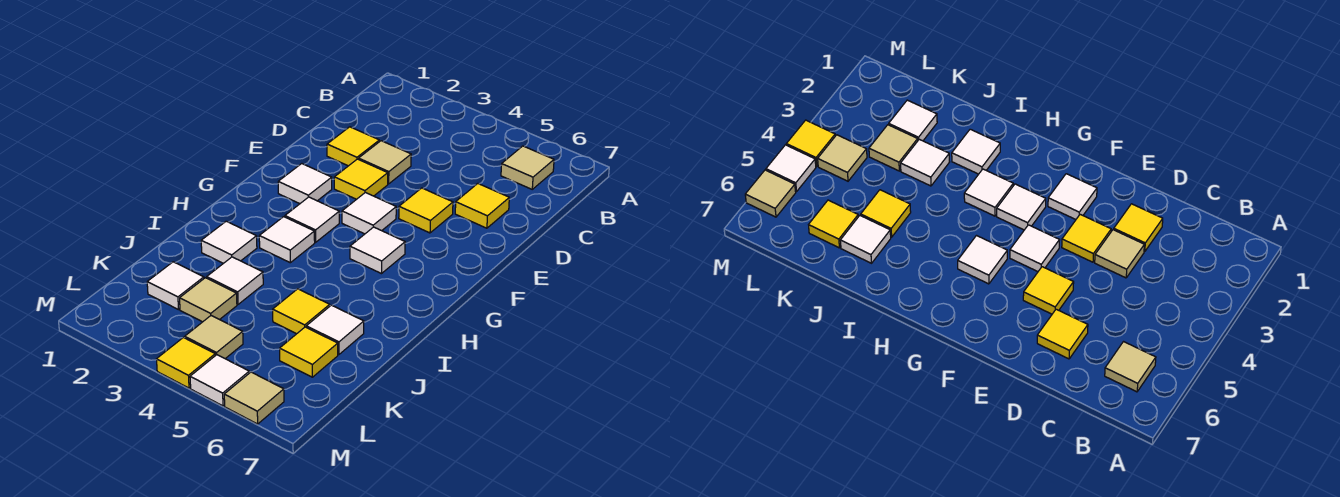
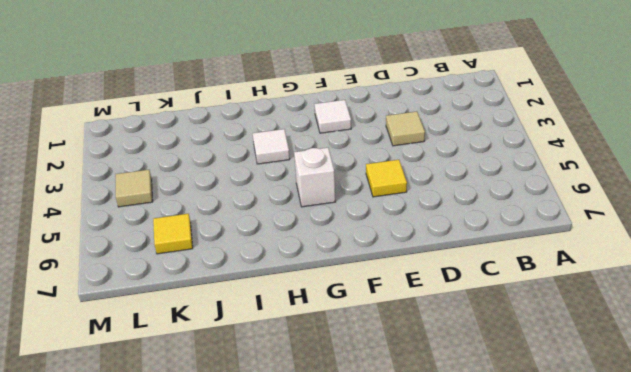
white 1x1 brick [294,148,335,207] -> white 1x1 tile [350,227,405,274]
none -> tan 1x1 tile [501,146,554,189]
none -> yellow 1x1 tile [327,127,379,166]
none -> yellow 1x1 tile [455,184,509,228]

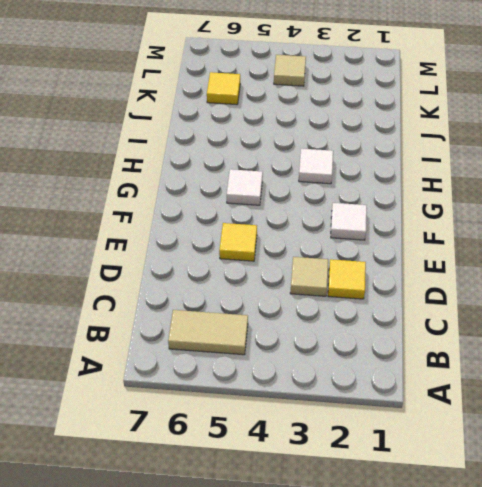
tan 1x2 tile [168,310,248,355] -> tan 1x1 tile [501,146,554,189]
none -> yellow 1x1 tile [455,184,509,228]
none -> yellow 1x1 tile [334,159,388,199]
none -> white 1x1 tile [342,193,396,234]

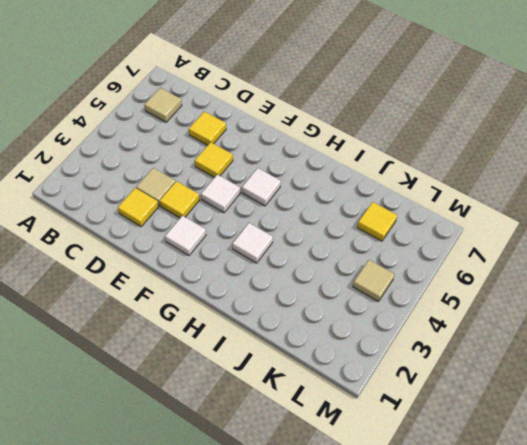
none -> white 1x1 tile [285,197,339,242]
none -> white 1x1 tile [201,221,257,263]
none -> white 1x1 tile [207,257,263,304]

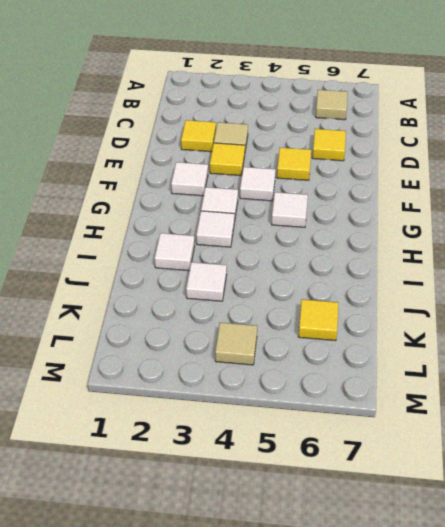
none -> yellow 1x1 tile [273,289,330,334]
none -> white 1x1 tile [306,305,364,355]
none -> white 1x1 tile [147,262,204,310]

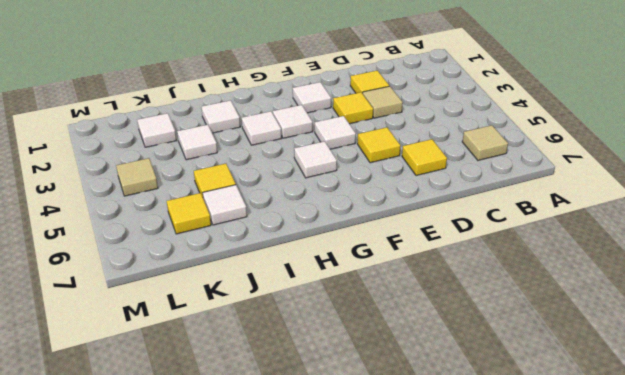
none -> tan 1x1 tile [180,278,237,322]
none -> yellow 1x1 tile [157,338,215,388]
none -> white 1x1 tile [190,355,249,406]

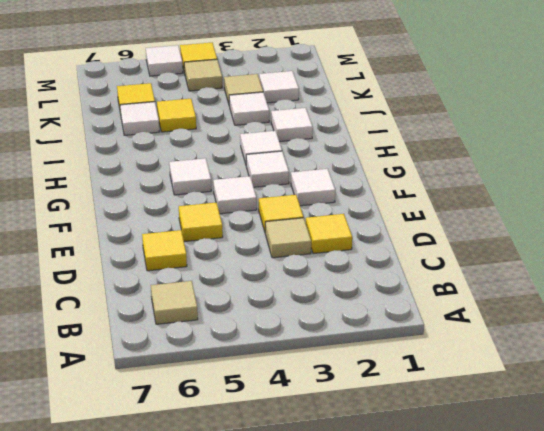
none -> tan 1x1 tile [224,372,284,424]

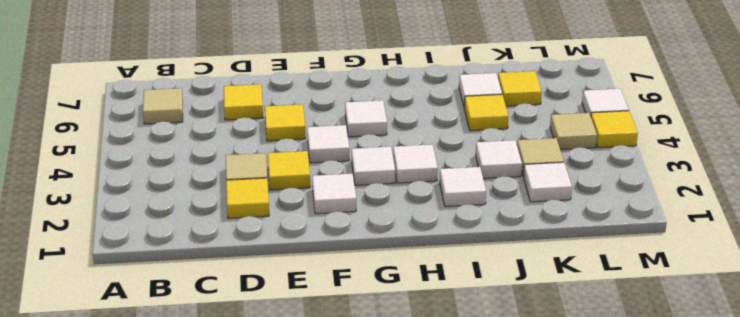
none -> tan 1x1 tile [224,372,284,424]

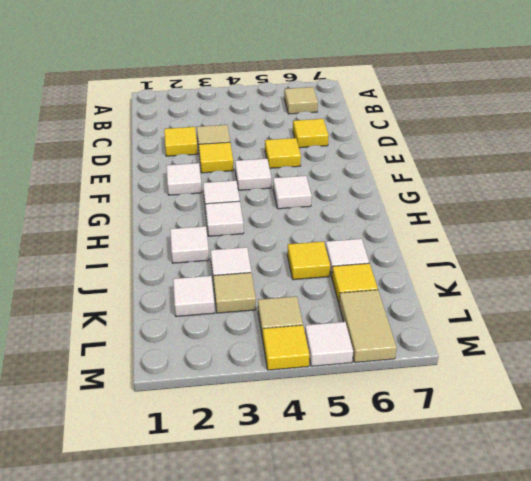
tan 1x2 tile [339,290,397,363] -> tan 1x1 tile [224,372,284,424]

